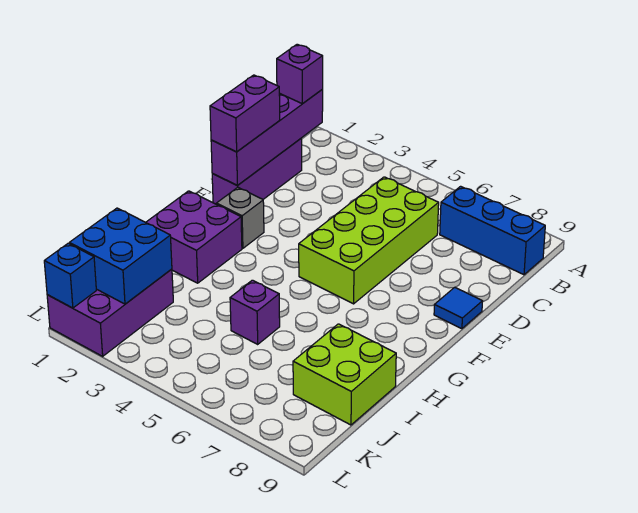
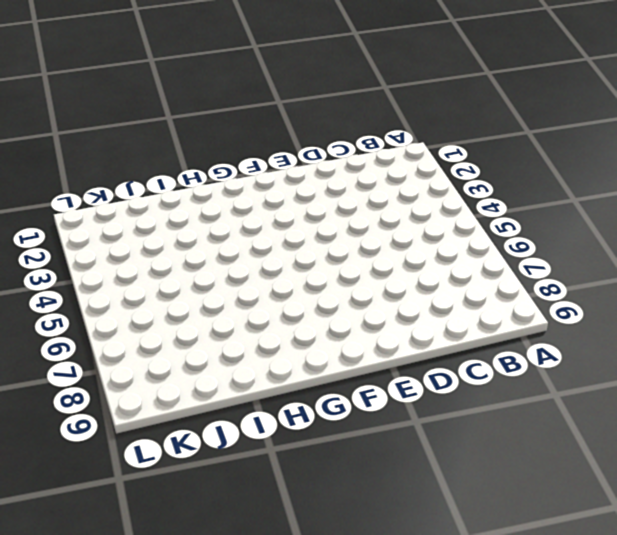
none -> blue 1x3 brick [440,186,545,275]
none -> purple 1x3 brick [212,139,302,204]
none -> lime 2x4 brick [299,177,439,304]

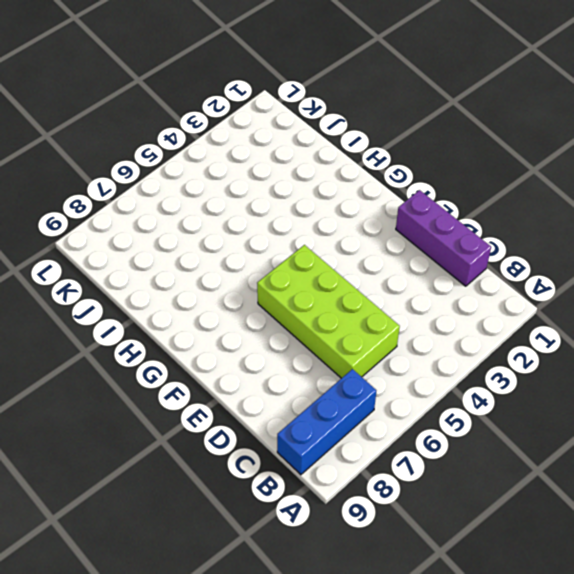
none -> blue 1x1 tile [434,287,483,329]
none -> grey 1x1 brick [216,187,264,248]
none -> purple 2x2 brick [146,191,242,283]

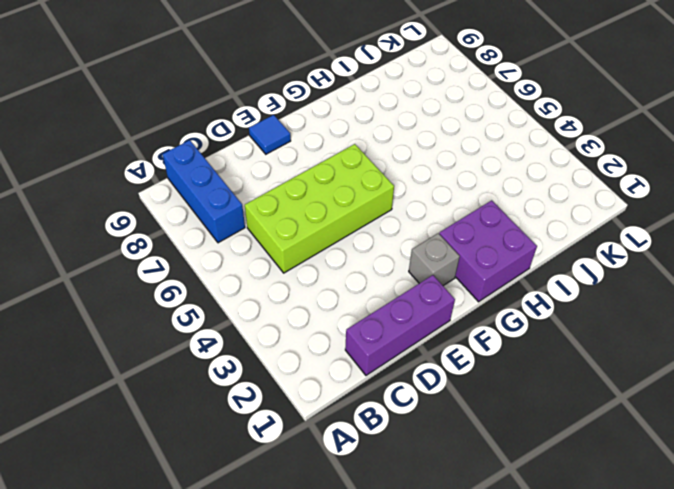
none -> purple 1x1 brick [230,280,280,344]
none -> lime 2x2 brick [293,324,396,425]
none -> purple 2x3 brick [47,269,173,356]

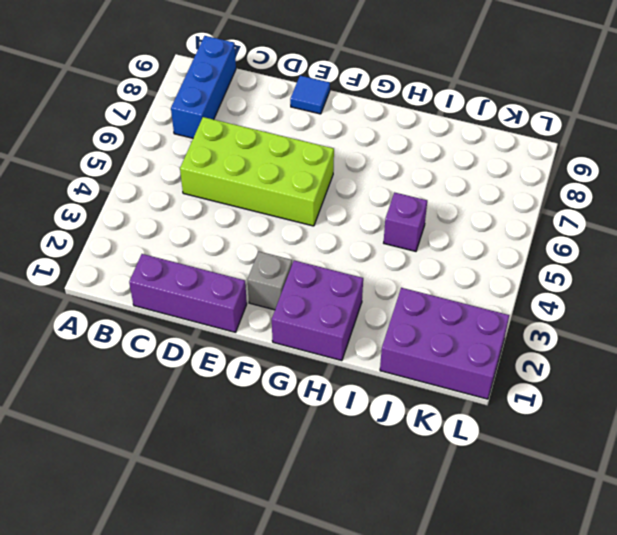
none -> lime 2x2 brick [293,324,396,425]
none -> purple 1x4 brick [211,90,323,186]
none -> blue 2x2 brick [69,208,172,304]

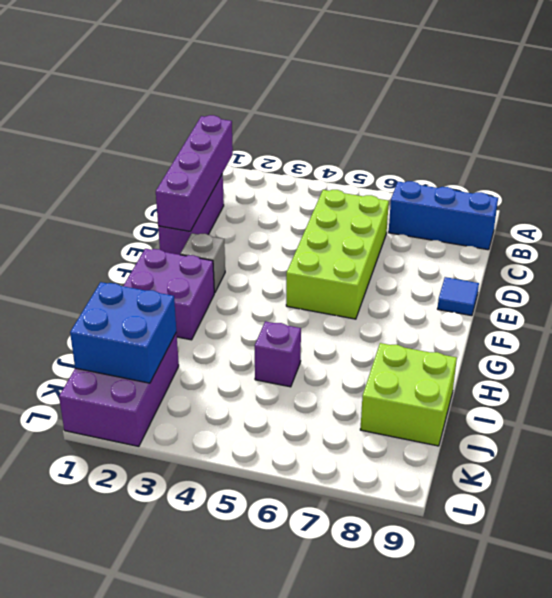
none -> blue 1x1 brick [44,243,96,308]
none -> purple 1x1 brick [277,44,323,104]
none -> purple 1x2 brick [210,75,280,152]

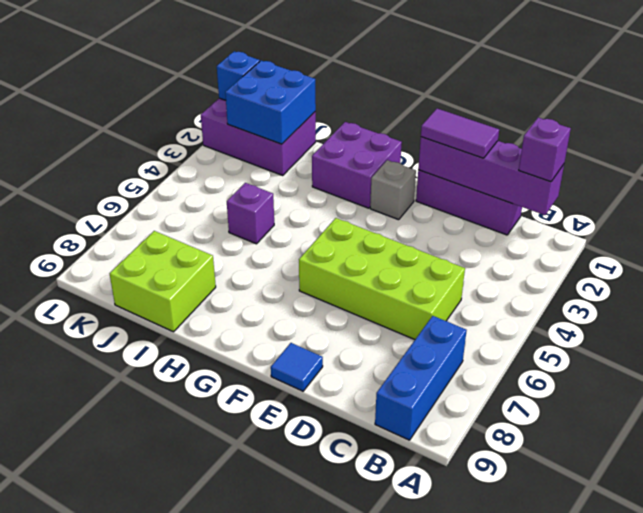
purple 1x2 tile [421,109,499,158] -> purple 1x2 brick [210,75,280,152]

